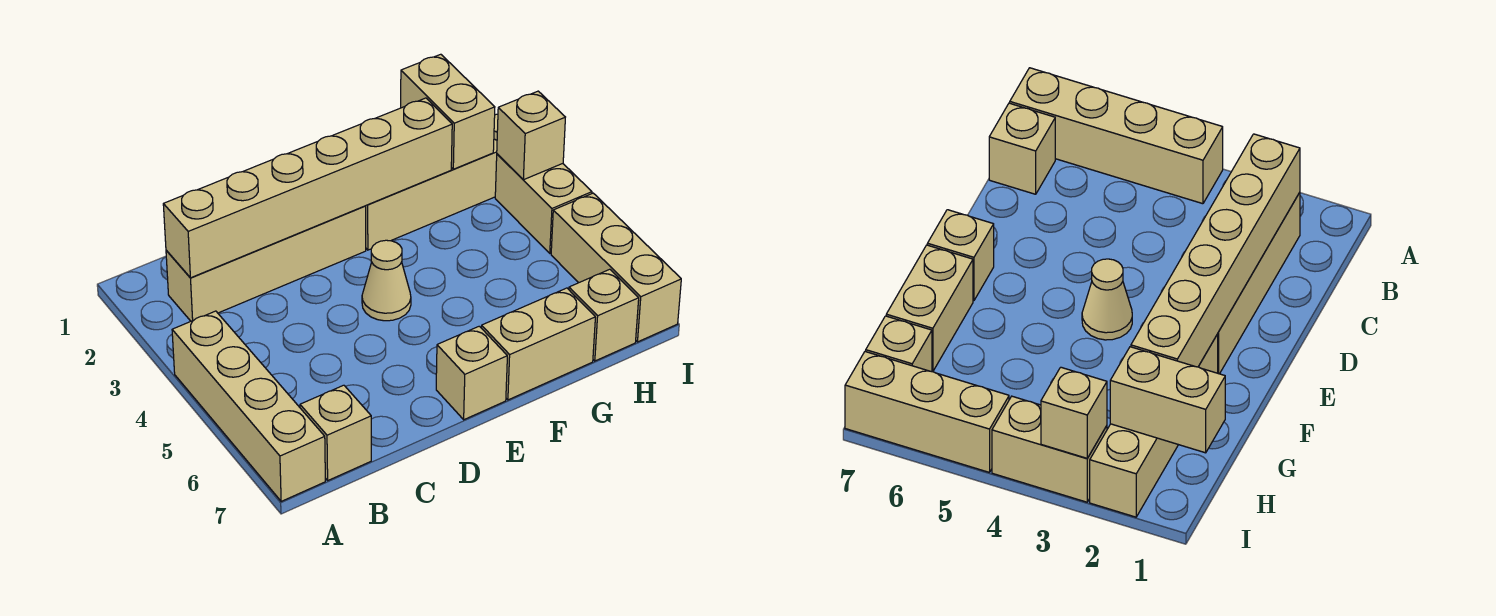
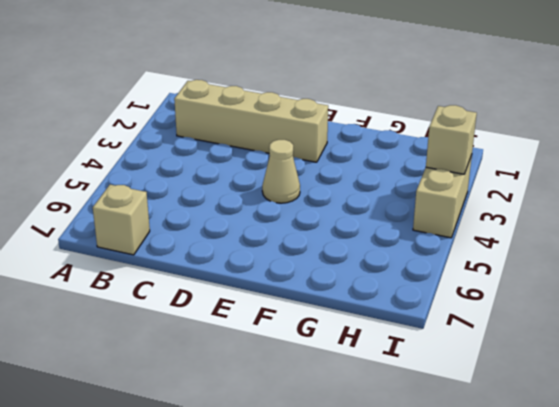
none -> tan 1x4 brick [172,311,325,501]
none -> tan 1x1 brick [436,326,507,420]
none -> tan 1x4 brick [366,114,498,250]

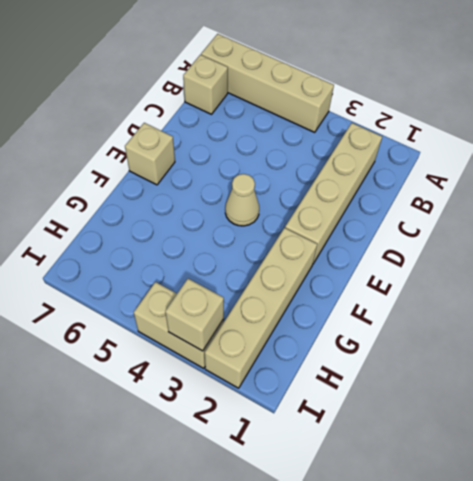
none -> tan 1x2 brick [481,288,595,400]
none -> tan 1x1 brick [569,269,639,361]
none -> tan 1x3 brick [551,193,681,342]

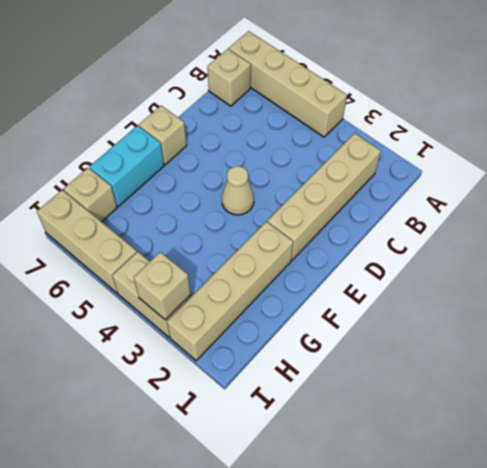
cyan 1x2 brick [89,126,164,207] -> tan 1x2 brick [481,288,595,400]
none -> tan 1x6 brick [163,98,452,278]
none -> tan 1x2 brick [401,54,495,169]

